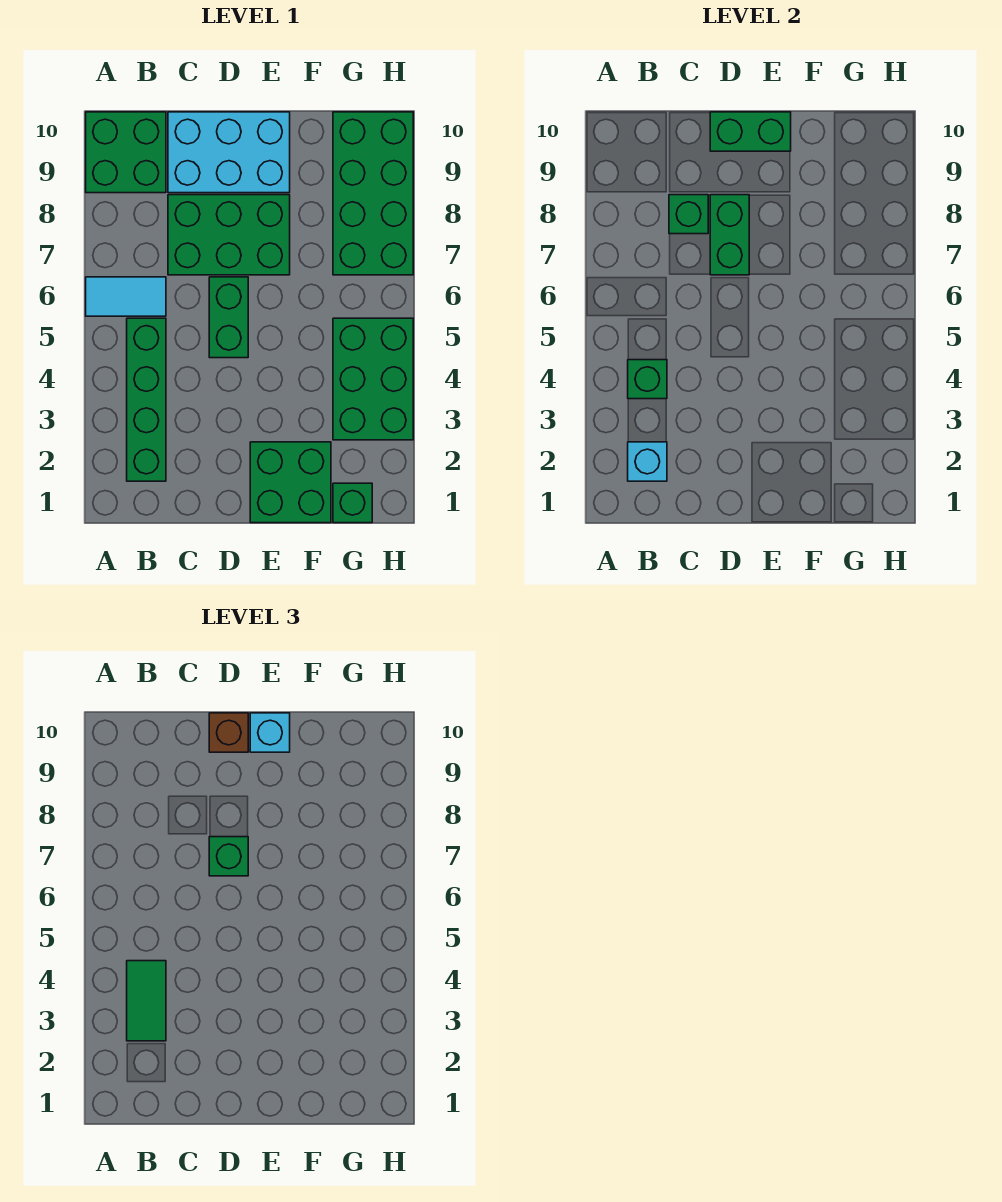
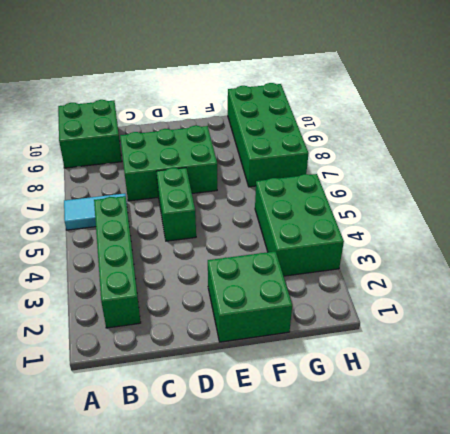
none -> cyan 2x3 brick [168,112,290,193]
none -> green 1x1 brick [333,483,372,523]
none -> cyan 1x1 brick [628,442,667,481]

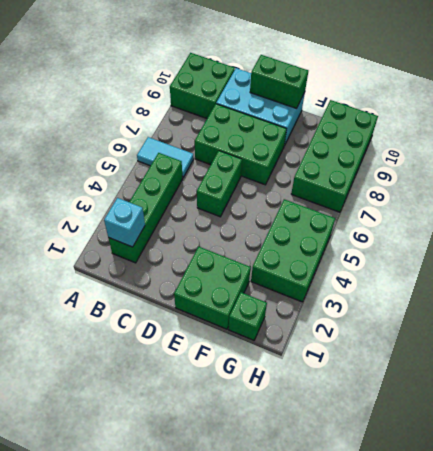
none -> green 1x1 brick [628,360,667,399]
none -> green 1x1 brick [669,195,708,234]
none -> green 1x2 brick [710,195,749,275]

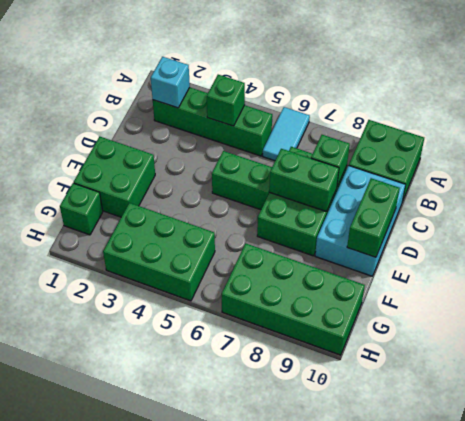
none -> green 1x2 tile [127,961,166,1041]
none -> green 1x1 brick [209,837,248,876]
none -> brown 1x1 brick [209,713,248,752]

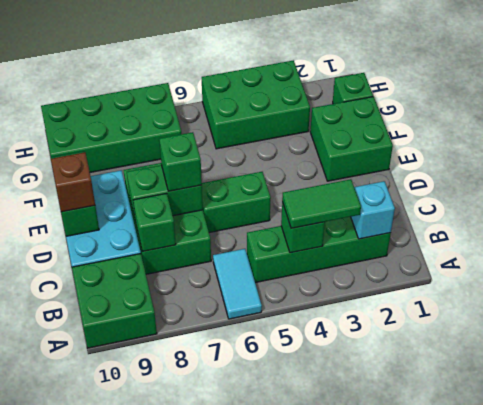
none -> cyan 1x1 brick [250,713,290,752]

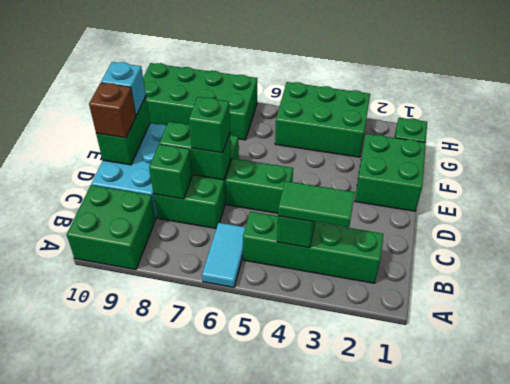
none -> cyan 1x1 brick [628,442,667,481]

